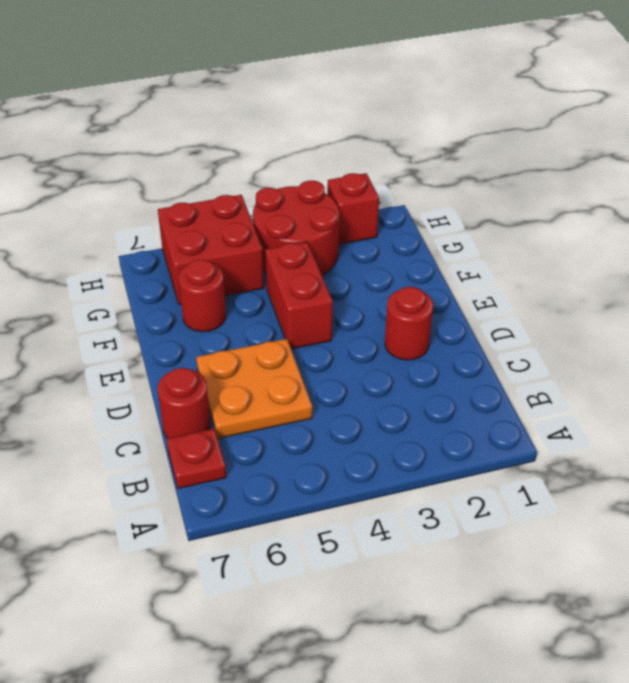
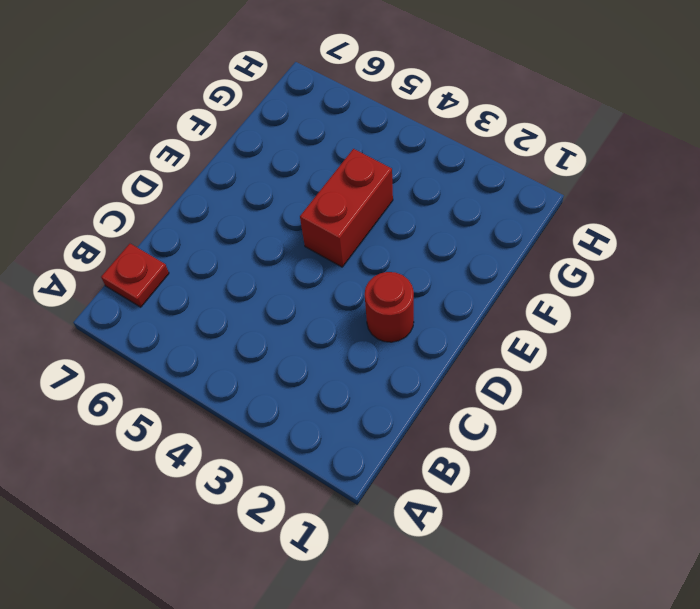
none -> orange 2x2 plate [196,339,312,439]
none -> red 1x1 round brick [158,368,210,438]

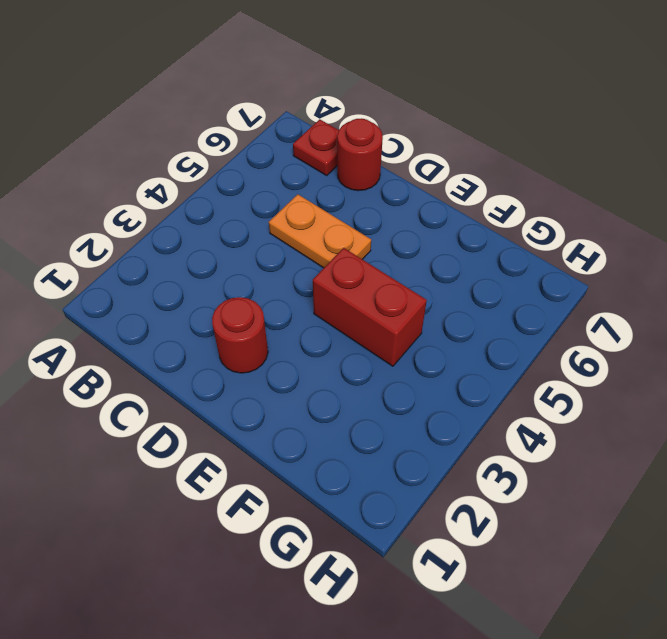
orange 1x2 plate [269,194,371,268] -> orange 2x2 plate [196,339,312,439]
none -> red 1x1 round brick [179,259,226,332]
none -> red 2x2 round brick [253,180,339,275]

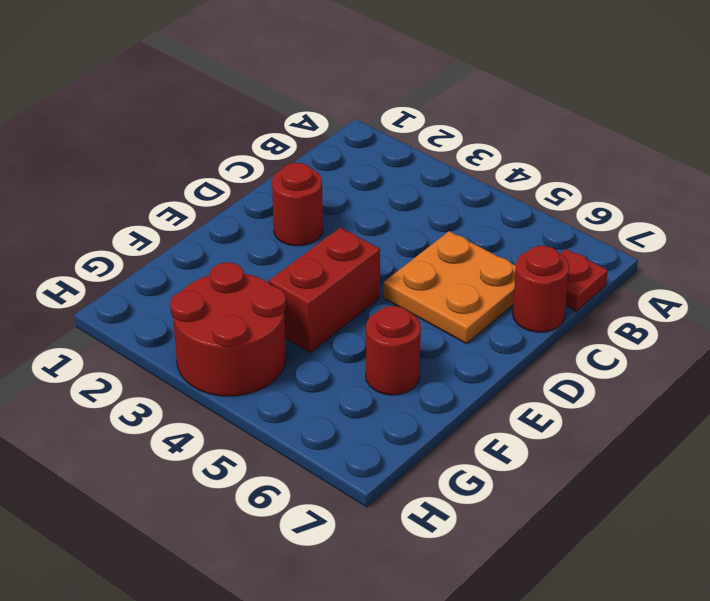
none -> red 2x2 brick [158,195,264,304]
none -> red 1x1 brick [327,173,379,244]

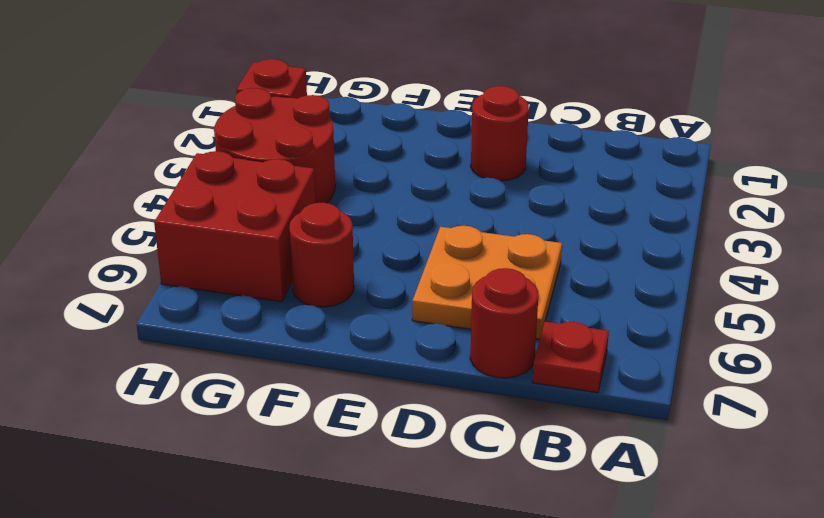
none -> red 1x2 brick [265,242,333,349]

